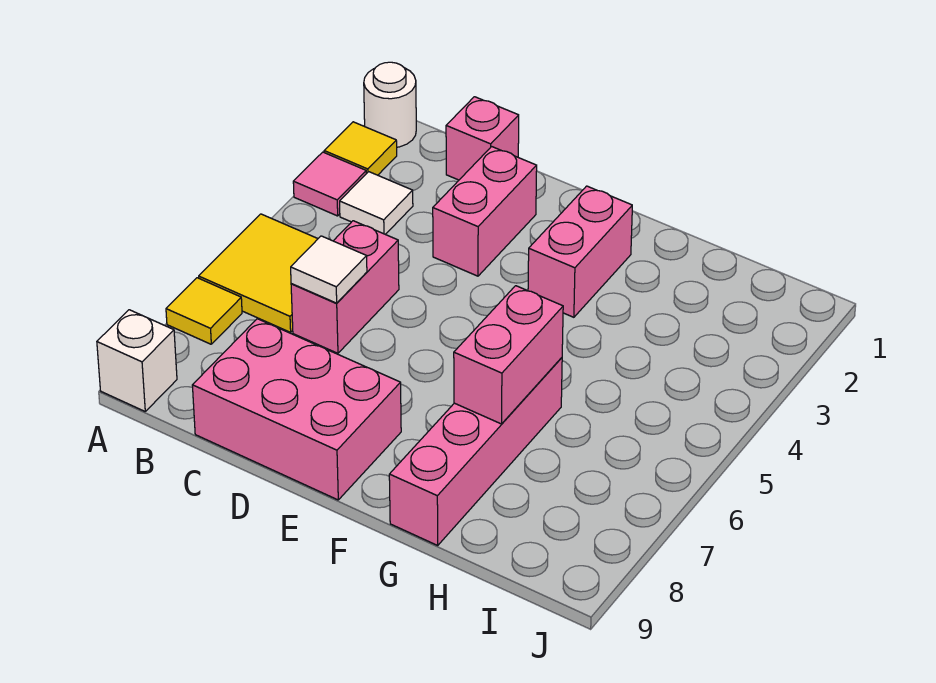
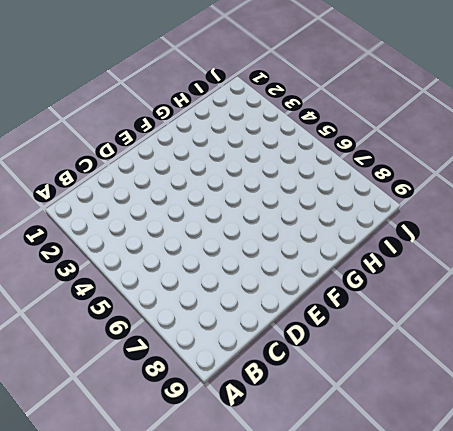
none -> white 1x1 round brick [364,62,416,147]
none -> yellow 1x1 tile [324,122,397,175]
none -> pink 1x1 tile [293,152,366,216]

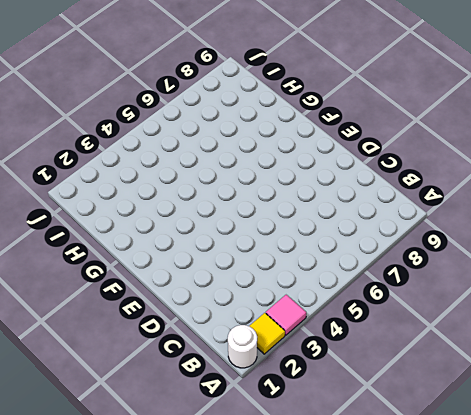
none -> yellow 2x2 tile [199,214,318,332]
none -> yellow 1x1 tile [166,278,242,344]
none -> white 1x1 brick [97,310,177,411]

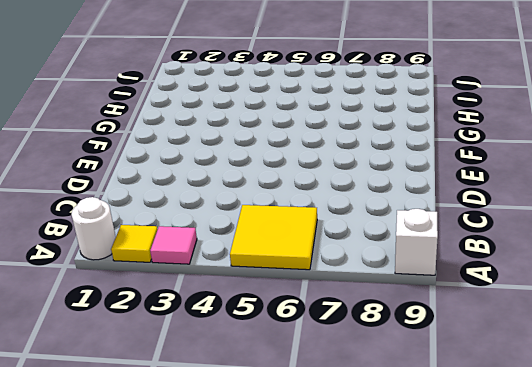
none -> yellow 1x1 tile [166,278,242,344]
none -> white 1x1 tile [340,172,413,234]
none -> pink 1x1 brick [446,97,519,180]

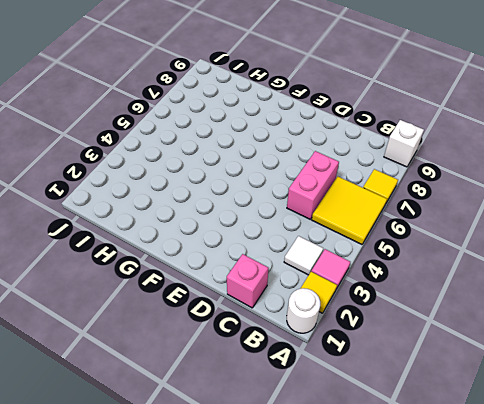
none -> pink 2x3 brick [192,319,401,500]
none -> pink 1x2 brick [433,147,537,276]
none -> pink 1x2 brick [528,186,632,317]

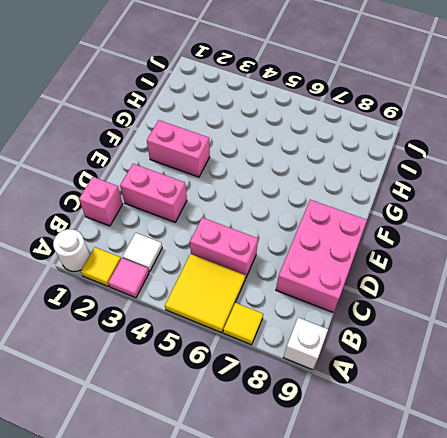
none -> pink 1x4 brick [389,358,562,545]
none -> white 1x1 tile [291,236,367,303]
none -> pink 1x2 brick [454,286,563,424]

